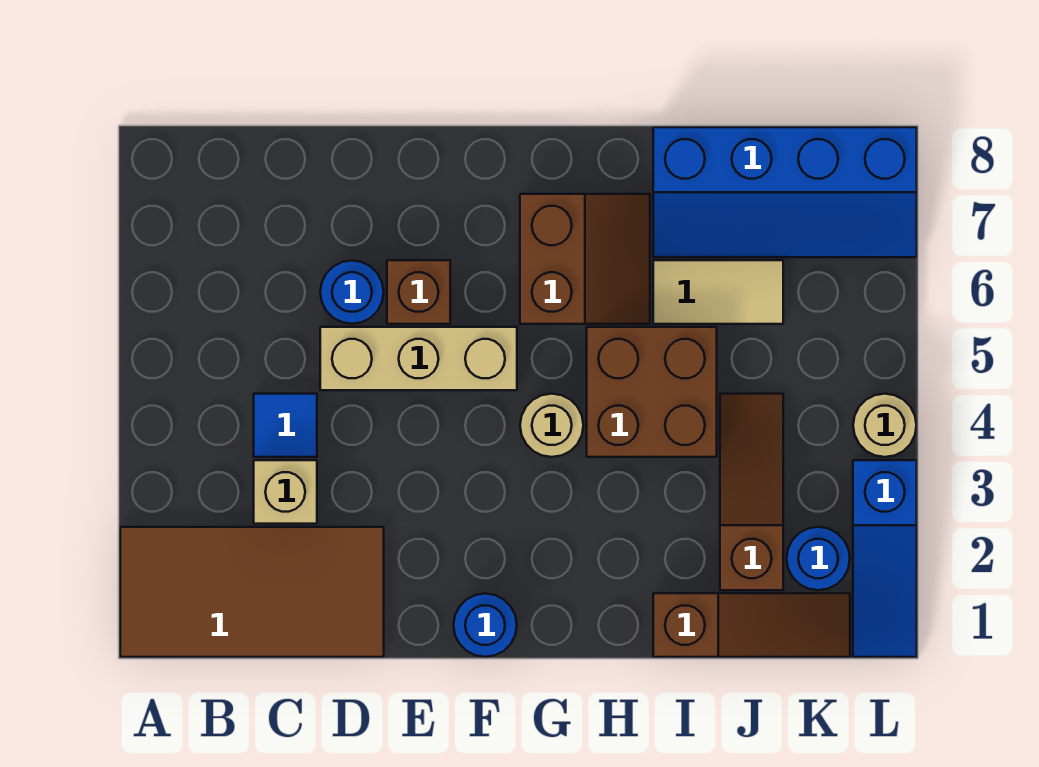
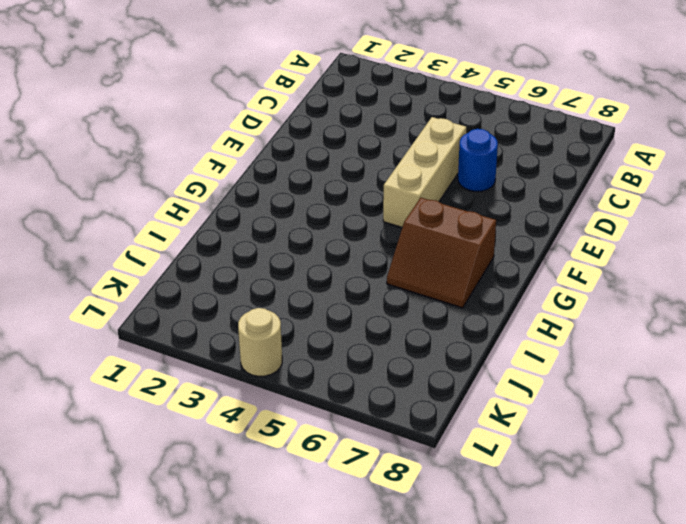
none -> brown 2x4 tile [120,527,384,657]
none -> tan 1x1 brick [254,460,317,524]
none -> blue 1x1 tile [254,394,317,457]

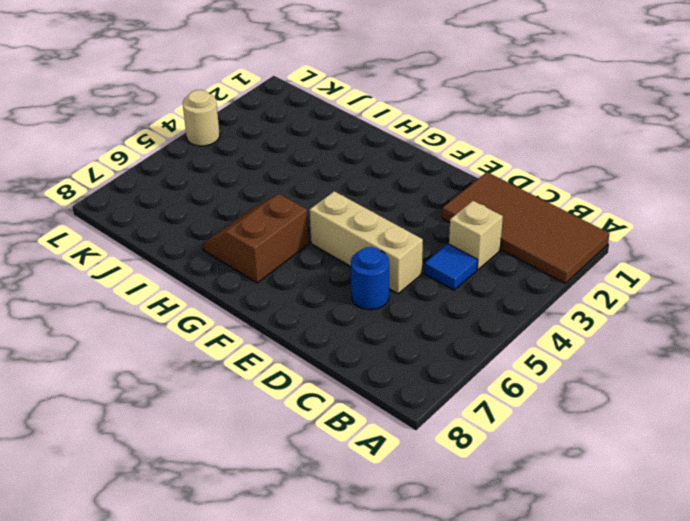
none -> brown 1x1 brick [387,260,450,324]
none -> blue 1x1 round brick [454,594,517,657]
none -> tan 1x1 round brick [520,394,583,457]

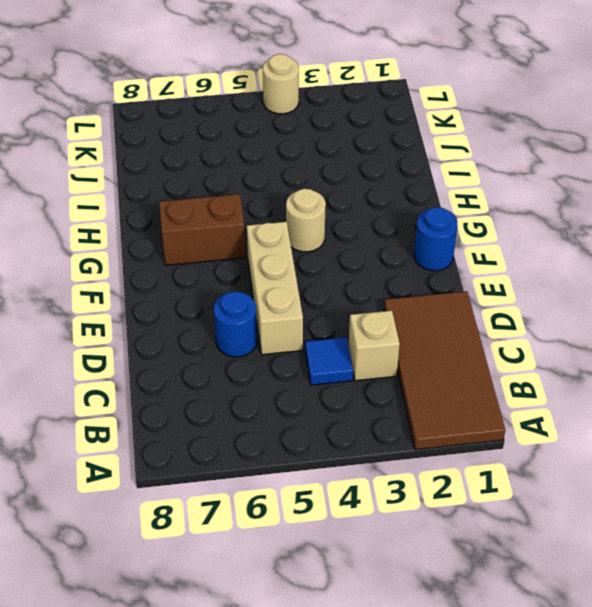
none -> brown 1x1 brick [387,260,450,324]
none -> brown 2x2 brick [587,327,717,457]
none -> brown 1x3 slope [653,593,850,657]

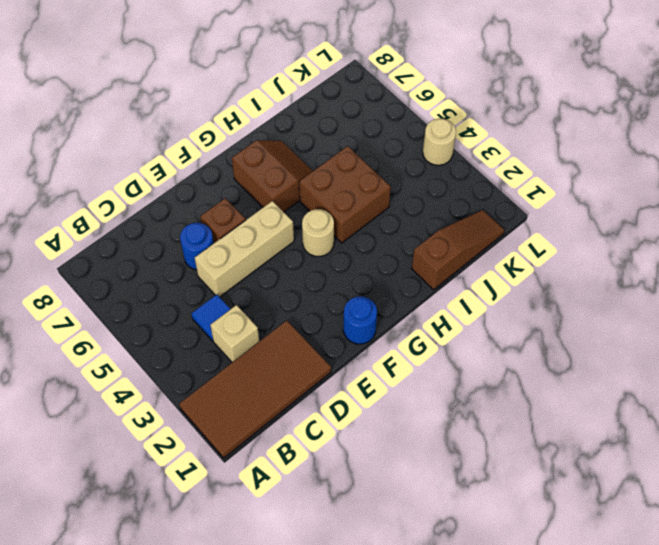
none -> tan 1x2 tile [653,260,783,324]
none -> blue 2x4 slope [653,127,917,257]
none -> brown 1x3 slope [720,394,783,590]

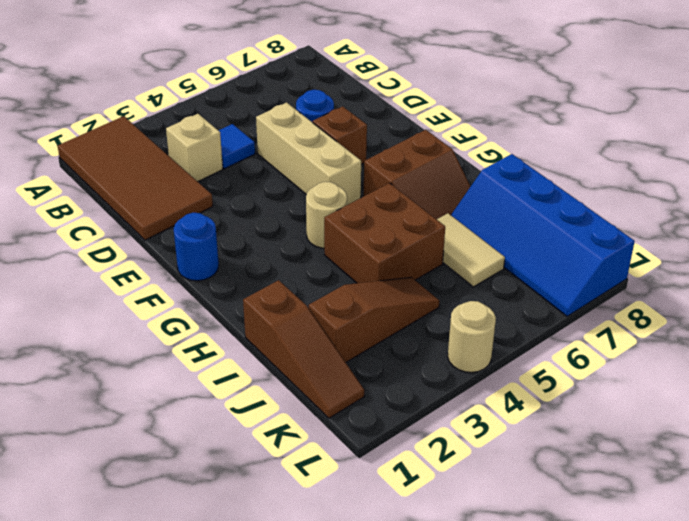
none -> blue 1x1 round brick [787,527,850,590]
none -> blue 1x3 slope [853,460,917,657]

